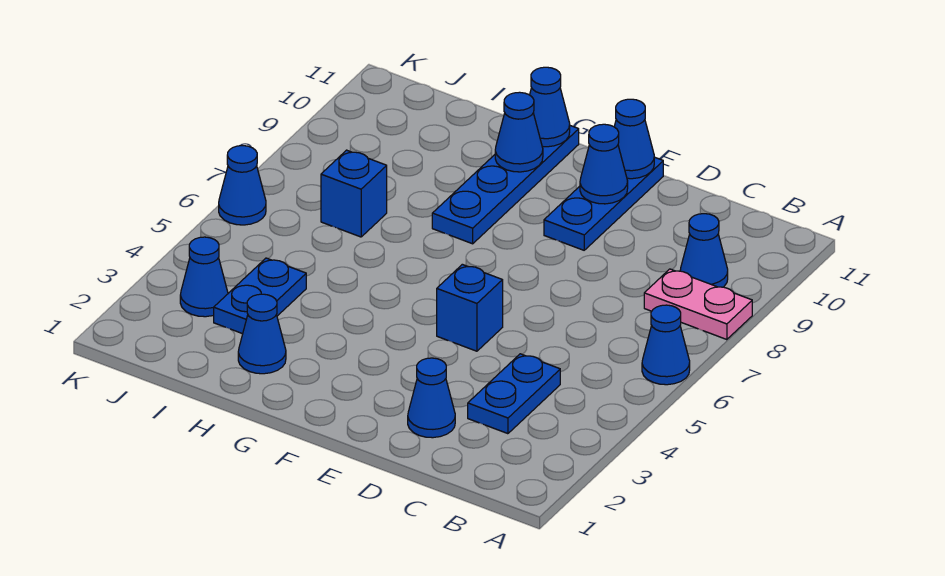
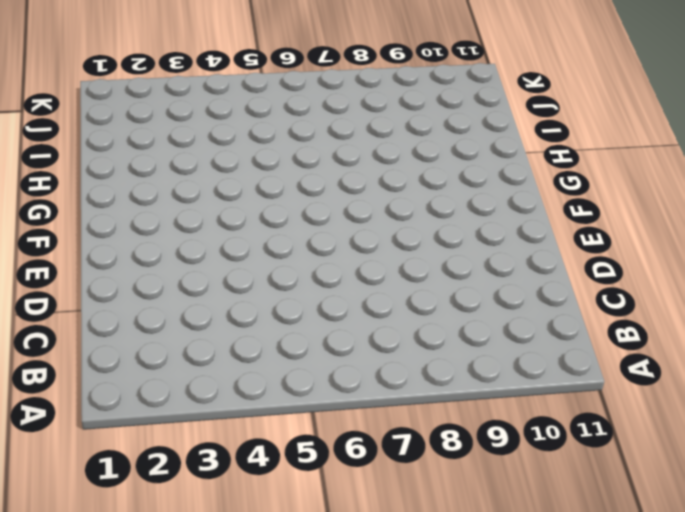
none -> blue 1x1 cone [642,305,690,385]
none -> pink 1x2 plate [644,269,752,340]
none -> blue 1x1 cone [680,214,728,287]

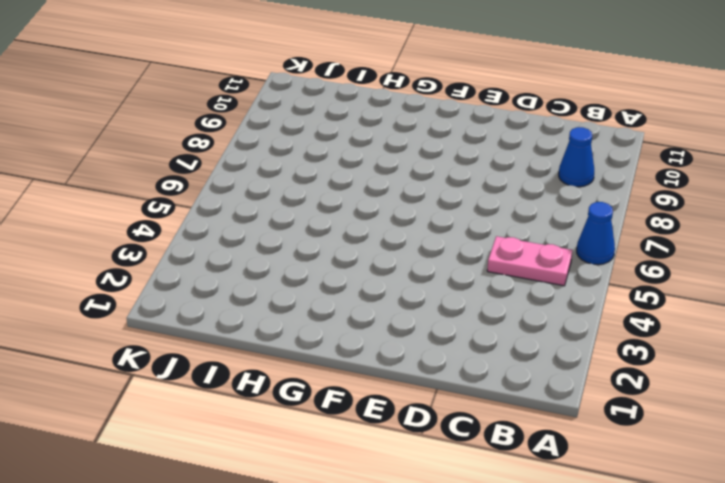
pink 1x2 plate [487,236,573,286] -> pink 1x2 plate moved to [644,269,752,340]
none -> blue 1x2 plate [468,354,560,434]
none -> blue 1x1 cone [408,358,455,438]
none -> blue 1x1 brick [437,264,503,351]

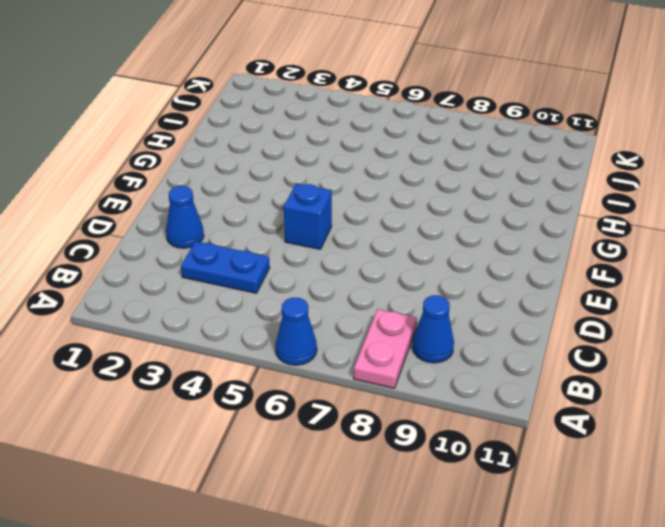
none -> blue 1x3 plate [544,157,663,250]
none -> blue 1x4 plate [432,126,579,244]
none -> blue 1x1 cone [238,294,286,374]

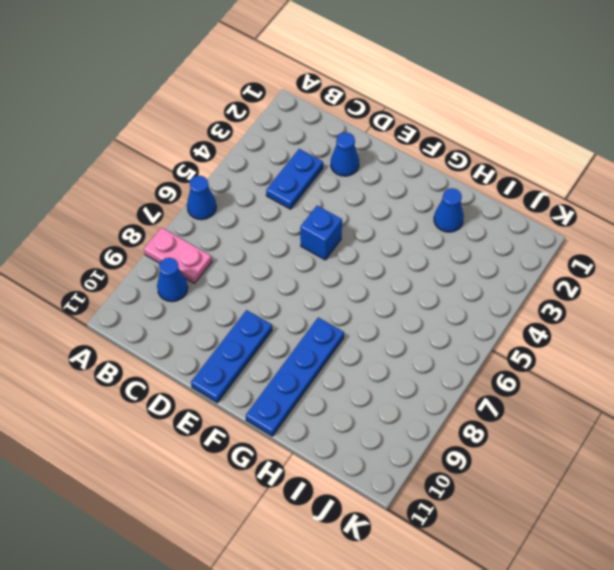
none -> blue 1x2 plate [214,258,306,334]
none -> blue 1x1 brick [321,150,387,237]
none -> blue 1x1 cone [180,237,228,317]

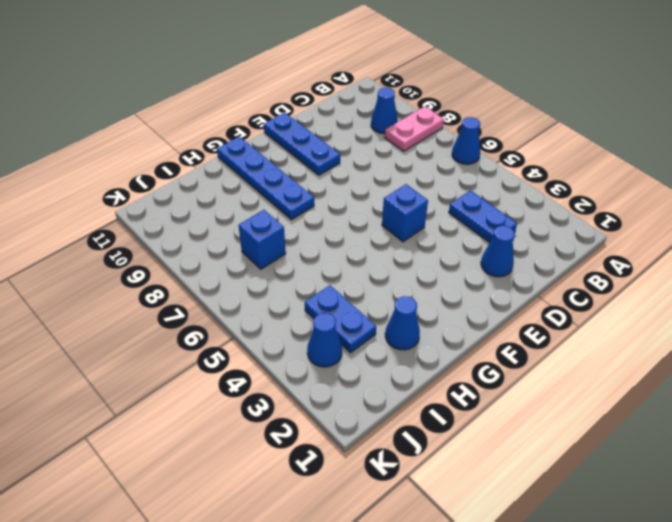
none -> blue 1x1 cone [219,146,266,225]
none -> blue 1x1 cone [580,124,628,204]
none -> blue 1x1 cone [614,99,654,179]

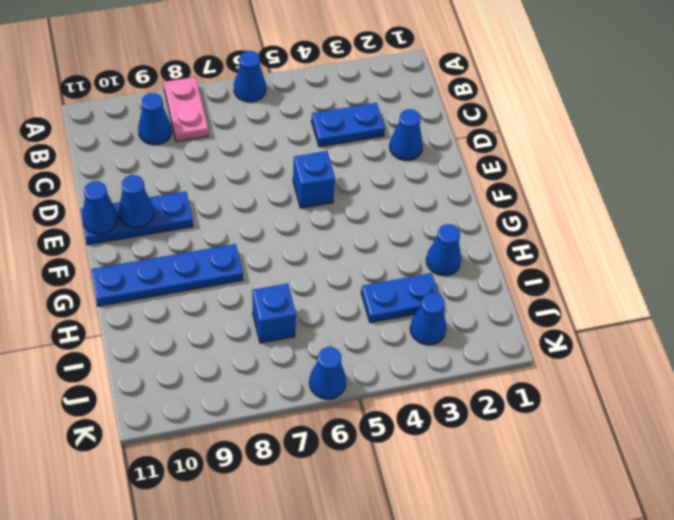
none -> blue 1x1 cone [495,92,543,172]
none -> blue 1x1 cone [530,67,570,147]

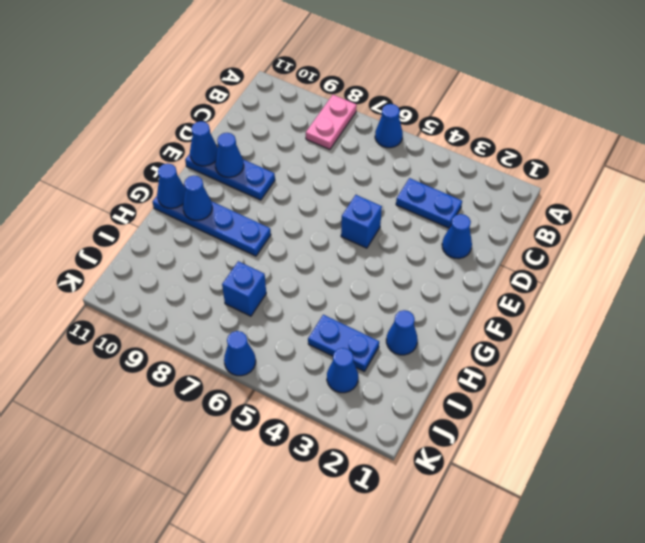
none -> blue 1x1 cone [680,214,728,287]

